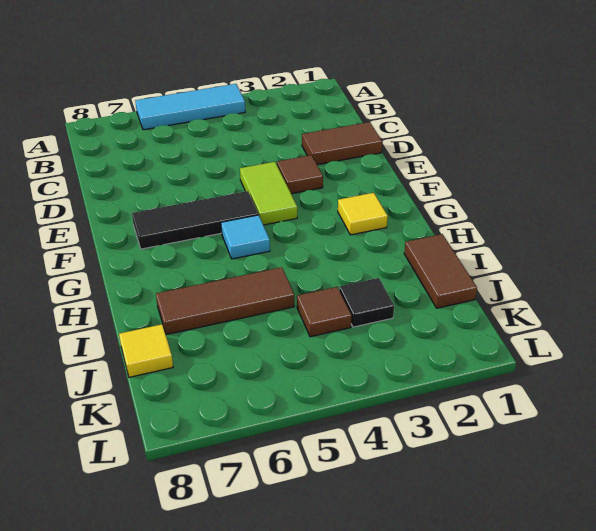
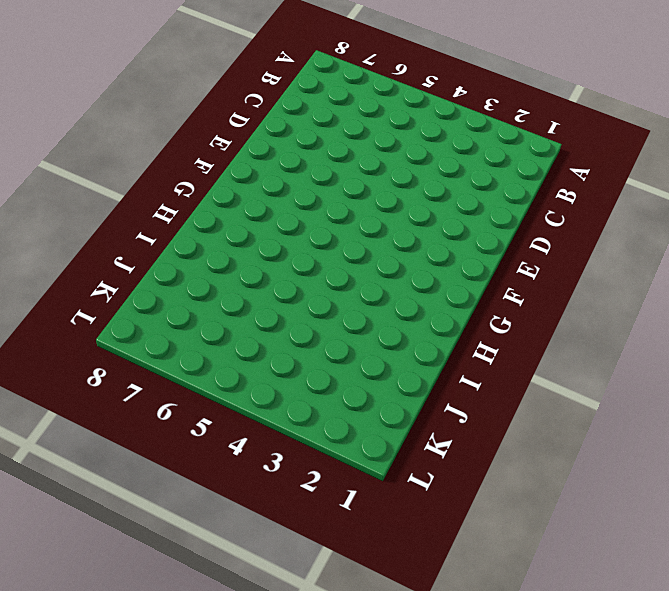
none -> cyan 1x3 tile [135,84,245,130]
none -> brown 1x2 tile [302,122,382,165]
none -> brown 1x1 tile [277,155,323,194]

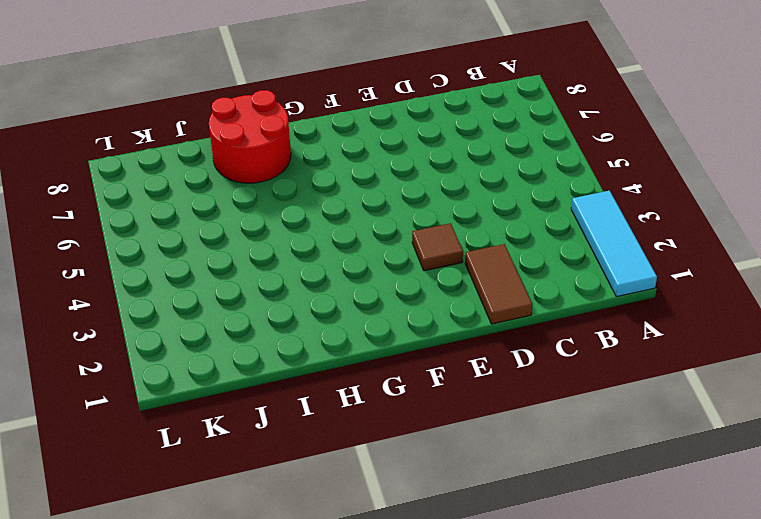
cyan 1x3 tile [571,191,657,297] -> cyan 1x3 tile moved to [135,84,245,130]
red 2x2 round brick [209,90,291,183] -> brown 1x3 tile [156,267,294,335]
none -> lime 1x2 tile [240,162,297,225]
none -> black 1x3 tile [132,191,258,249]
none -> yellow 1x1 tile [338,193,388,235]

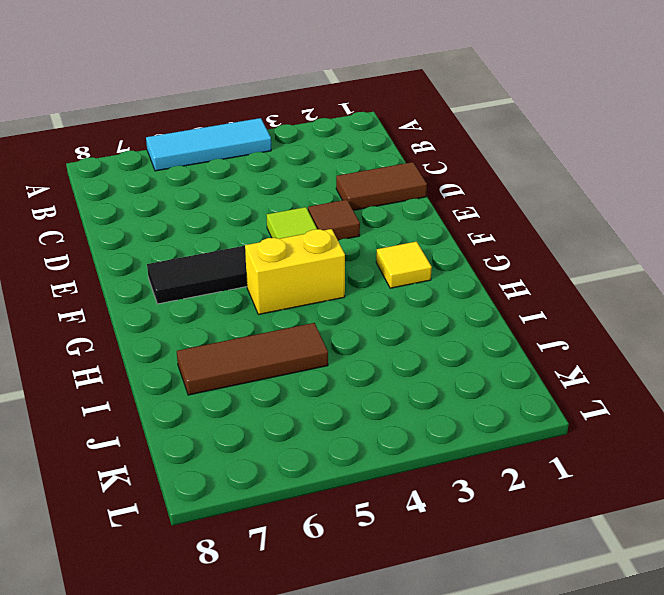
yellow 1x2 brick [245,229,345,315] -> cyan 1x1 tile [221,215,270,259]
none -> brown 1x2 tile [404,234,477,308]
none -> black 1x1 tile [339,278,394,327]
none -> brown 1x1 tile [297,287,352,337]

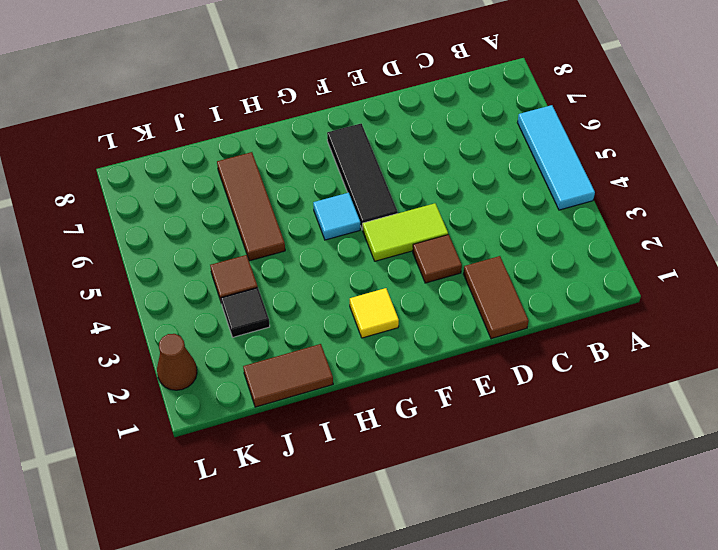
brown 1x1 cone [157,334,197,390] -> none
none -> yellow 1x1 tile [119,324,173,377]

